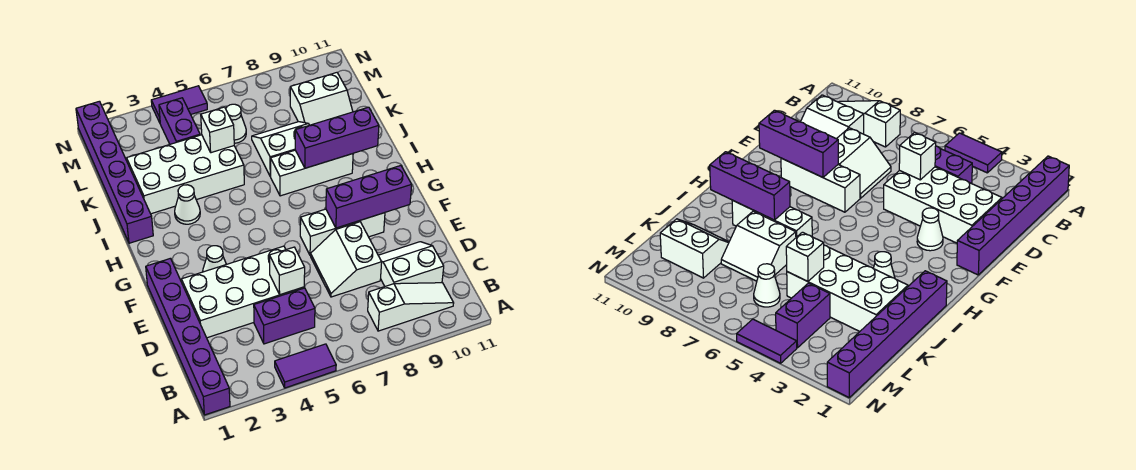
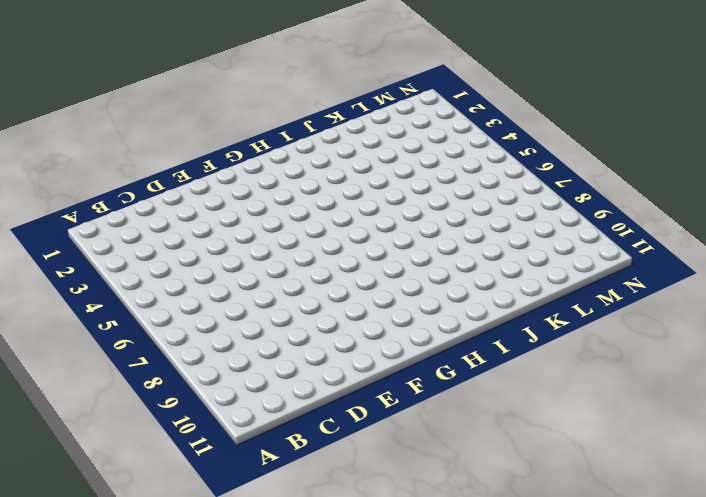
none -> purple 1x6 brick [146,258,230,415]
none -> purple 1x2 tile [275,344,336,388]
none -> white 1x3 slope [368,283,454,331]

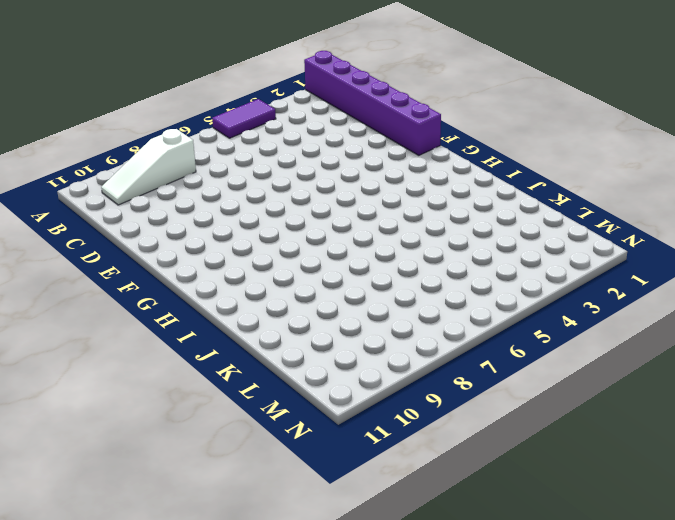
none -> purple 1x2 brick [254,288,315,344]
none -> white 2x2 slope [378,242,444,286]
none -> white 2x4 brick [181,246,304,338]

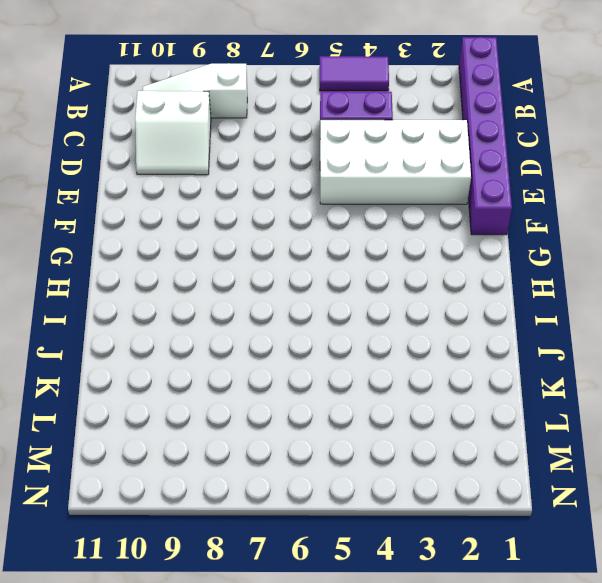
none -> white 2x2 slope [311,222,382,297]
none -> white 1x1 cone [203,246,226,272]
none -> white 1x3 brick [300,209,385,256]

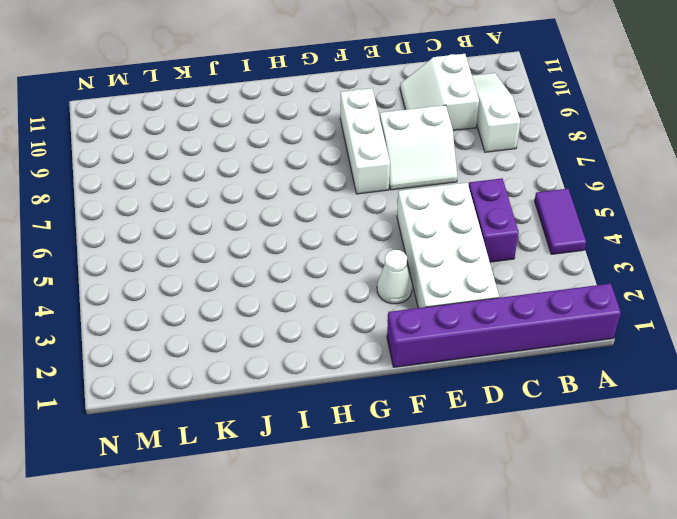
none -> purple 1x6 brick [76,101,153,243]
none -> white 1x1 cone [175,185,200,224]
none -> white 1x3 brick [270,150,353,196]

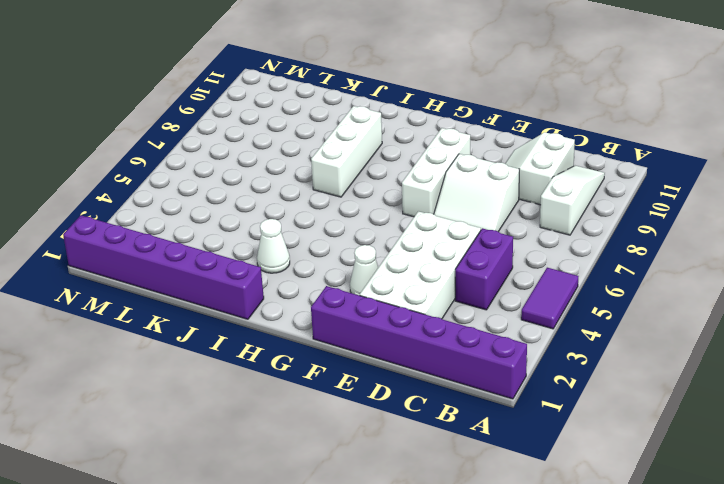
none -> white 2x4 brick [127,135,244,214]
none -> white 2x2 slope [252,122,309,176]
none -> white 2x2 slope [290,73,353,125]

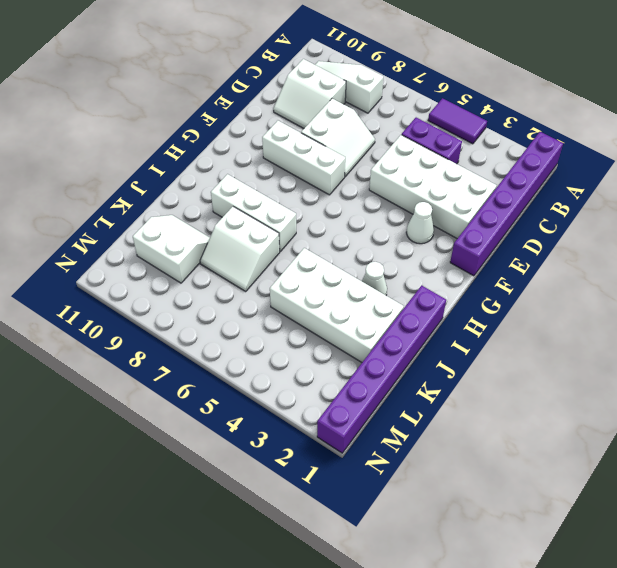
none -> purple 1x2 brick [159,98,200,144]
none -> white 1x1 cone [226,104,246,143]
none -> purple 1x2 tile [151,86,207,123]

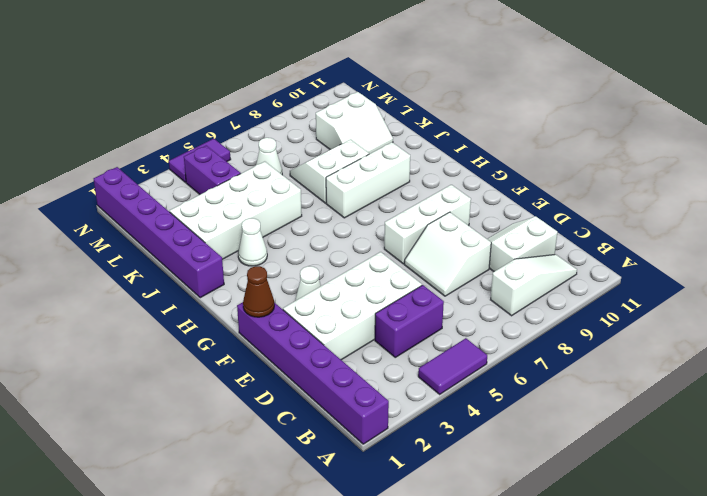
brown 1x1 cone [243,266,274,317] -> none
none -> white 1x1 brick [270,247,305,295]
none -> purple 1x3 brick [326,166,412,228]
none -> purple 1x3 brick [295,107,379,168]

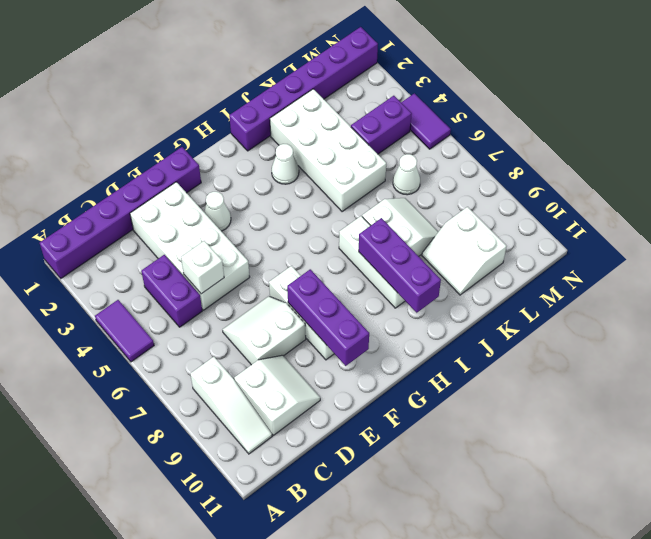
none -> white 1x1 brick [201,107,234,153]

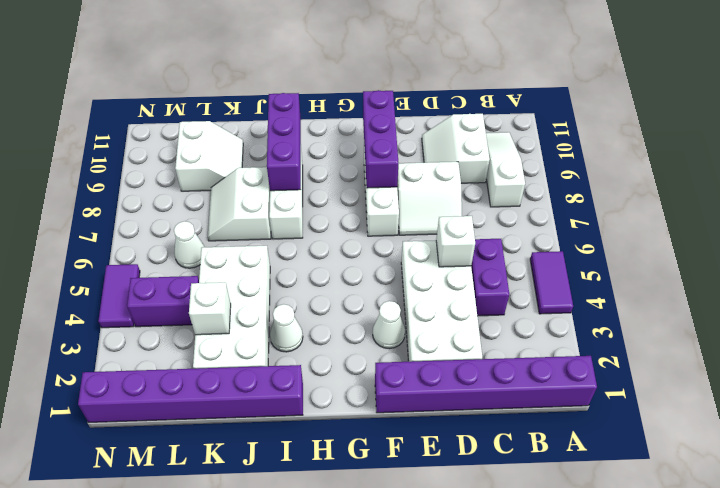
white 1x1 brick [189,282,231,335] -> white 1x1 brick moved to [201,107,234,153]

